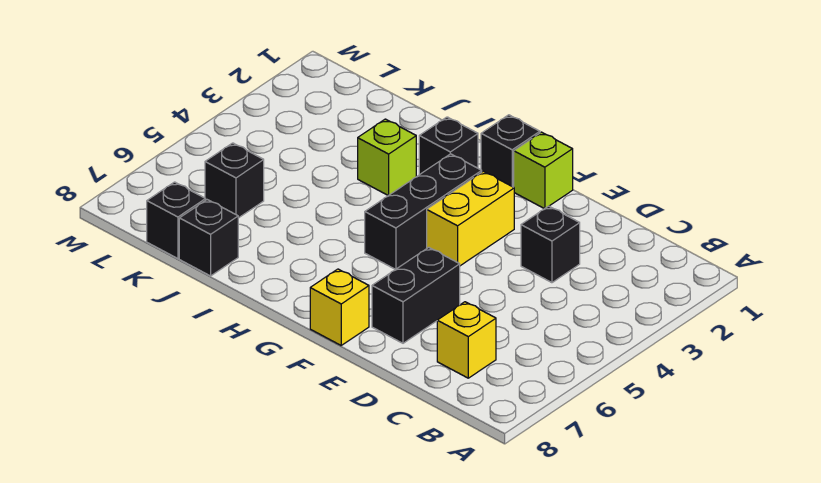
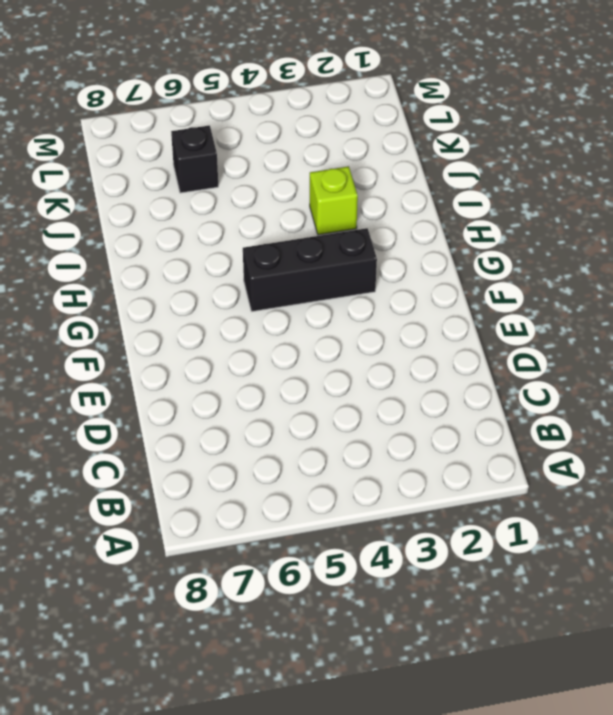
none -> yellow 1x1 brick [437,302,496,378]
none -> black 1x1 brick [521,206,580,283]
none -> black 1x2 brick [372,247,460,343]

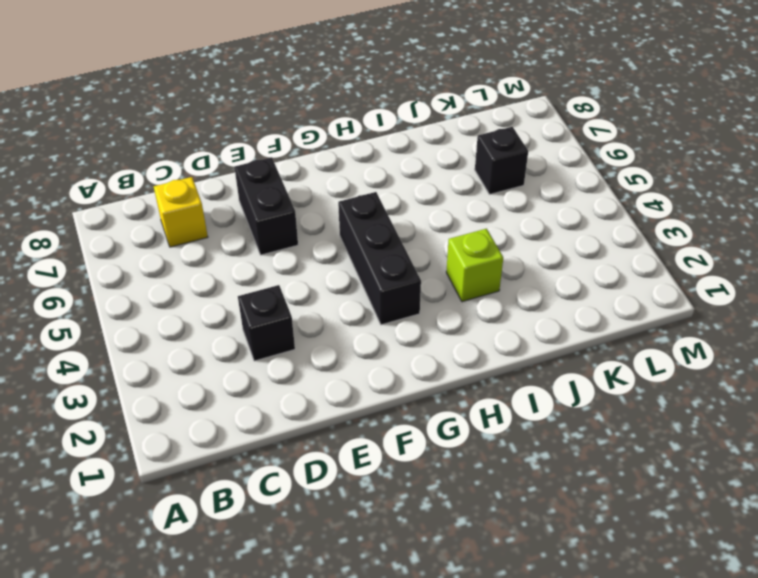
none -> lime 1x1 brick [514,132,573,209]
none -> yellow 1x2 brick [427,171,514,266]
none -> yellow 1x1 brick [310,269,369,345]

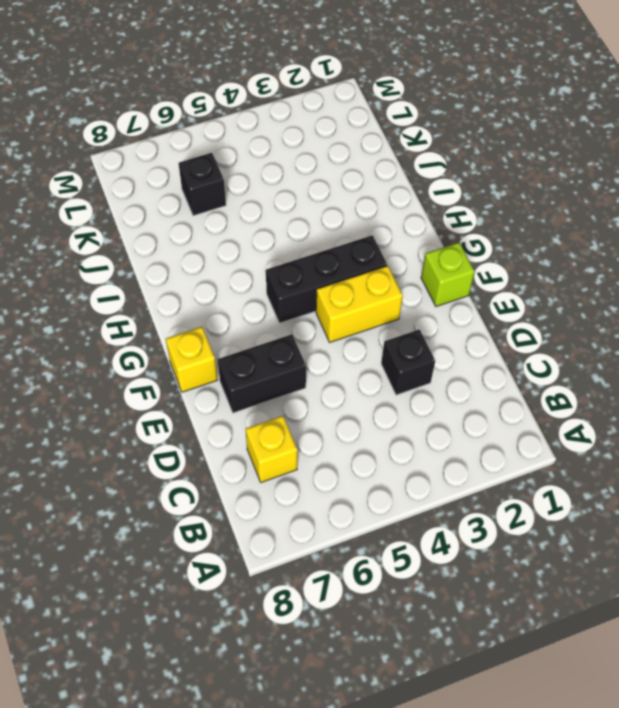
none -> black 1x1 brick [481,115,540,187]
none -> black 1x1 brick [419,117,478,175]
none -> lime 1x1 brick [358,119,416,196]

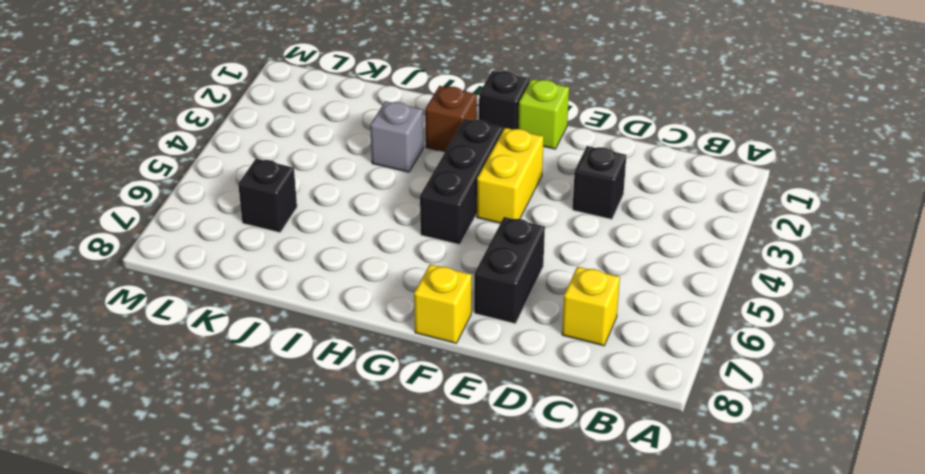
brown 1x1 brick [425,86,477,152] -> black 1x1 brick [419,117,478,175]
grey 1x1 brick [370,101,423,172] -> lime 1x1 brick [358,119,416,196]
none -> black 1x1 brick [179,200,238,276]
none -> black 1x1 brick [147,182,206,259]

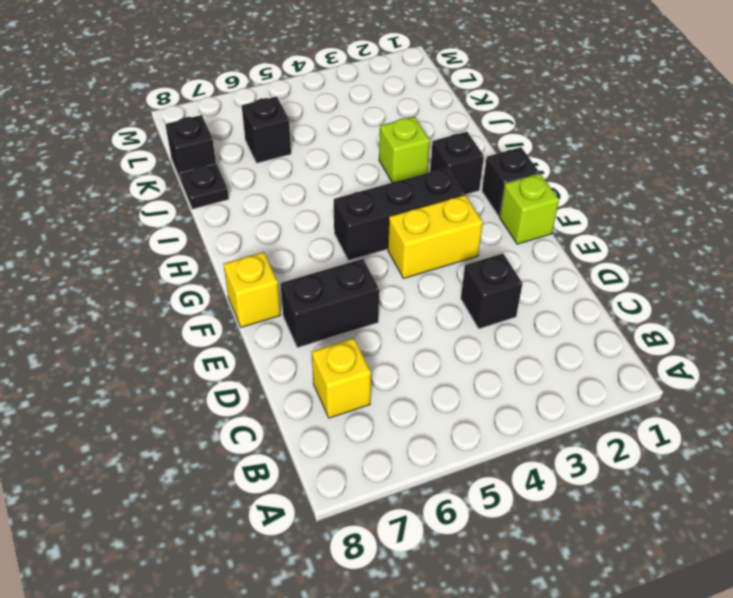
black 1x1 plate [180,164,229,209] -> black 1x1 brick [179,200,238,276]

